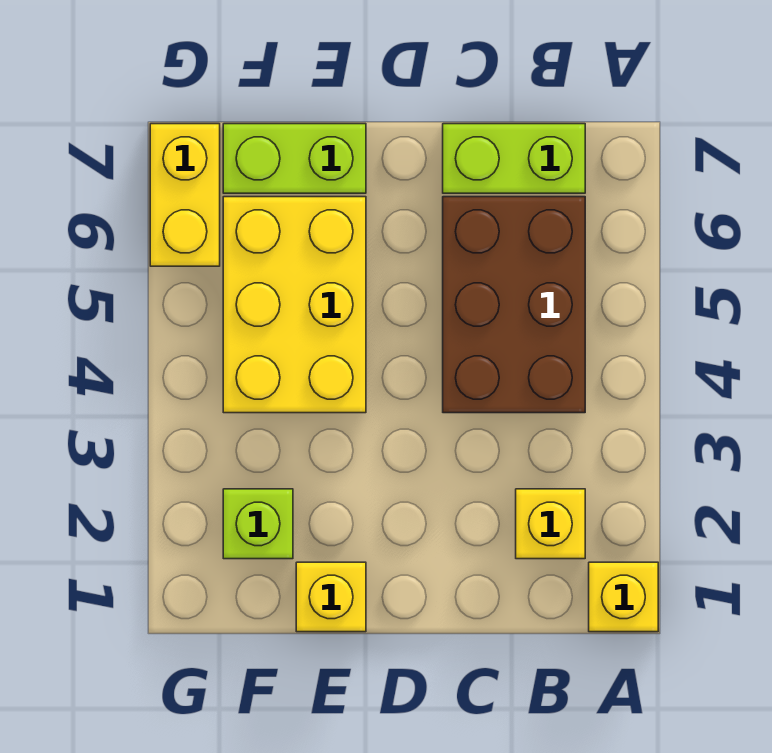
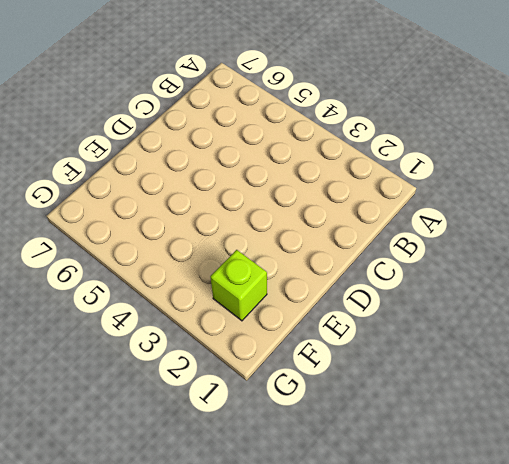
none -> yellow 1x1 brick [589,562,658,632]
none -> yellow 1x1 brick [516,489,585,559]

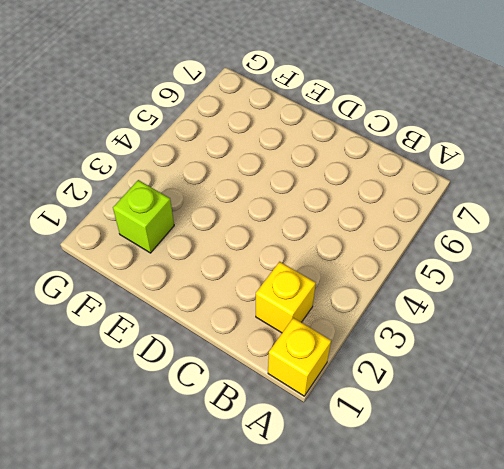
none -> brown 2x3 brick [443,197,585,413]
none -> lime 1x2 brick [443,124,585,193]

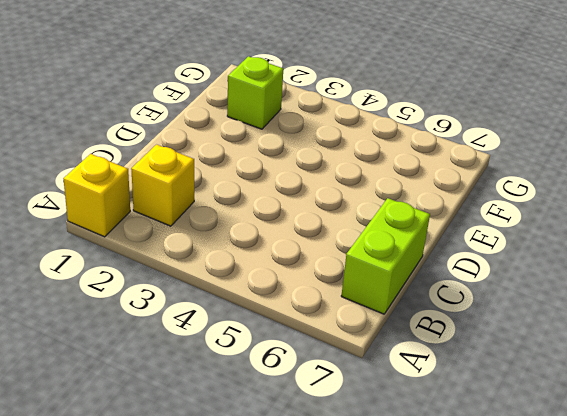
none -> brown 2x3 brick [443,197,585,413]
none -> yellow 1x1 brick [296,562,366,632]

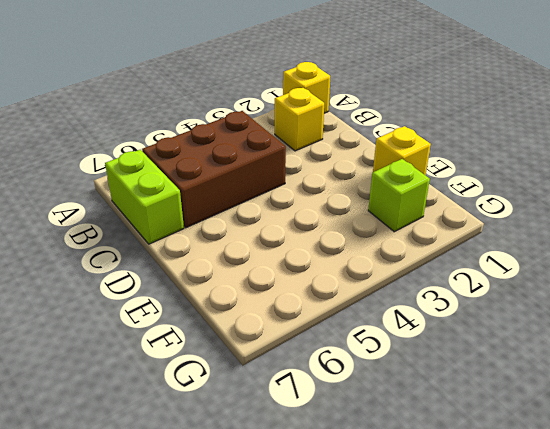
none -> yellow 2x3 brick [223,197,366,413]
none -> lime 1x2 brick [223,124,366,193]

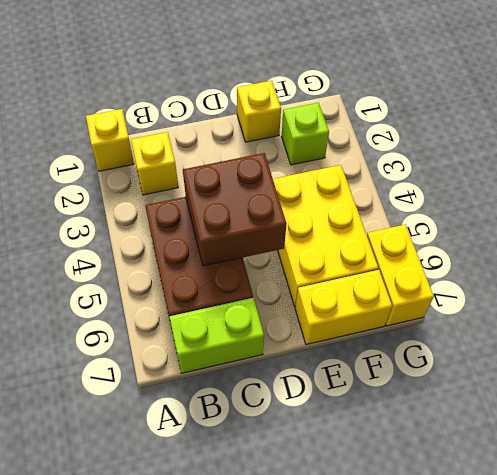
brown 2x2 brick [183,153,286,266] -> none
yellow 1x2 brick [295,270,392,344] -> lime 1x2 brick [223,124,366,193]

